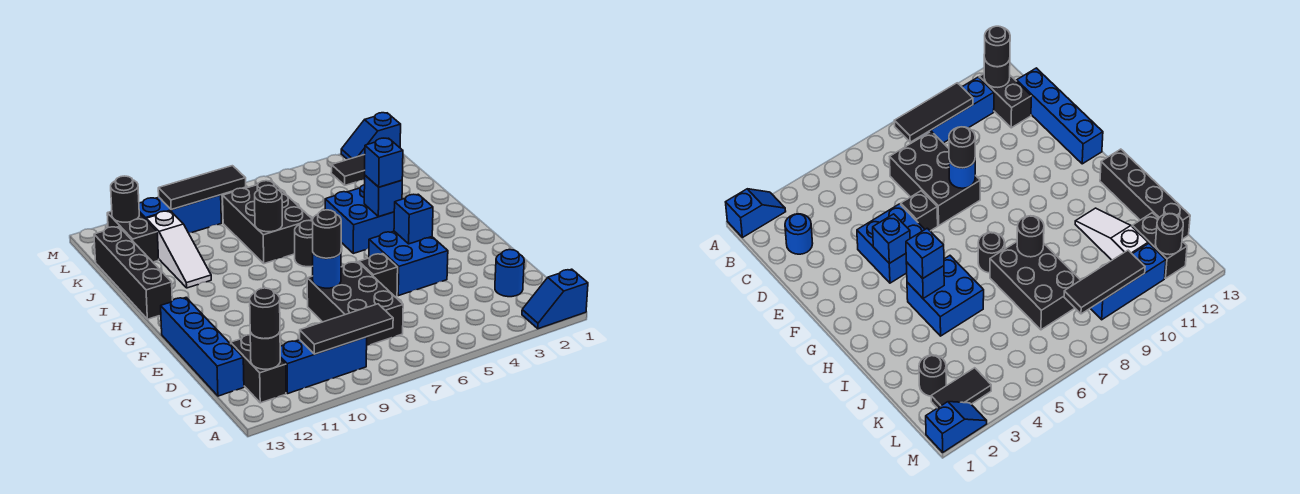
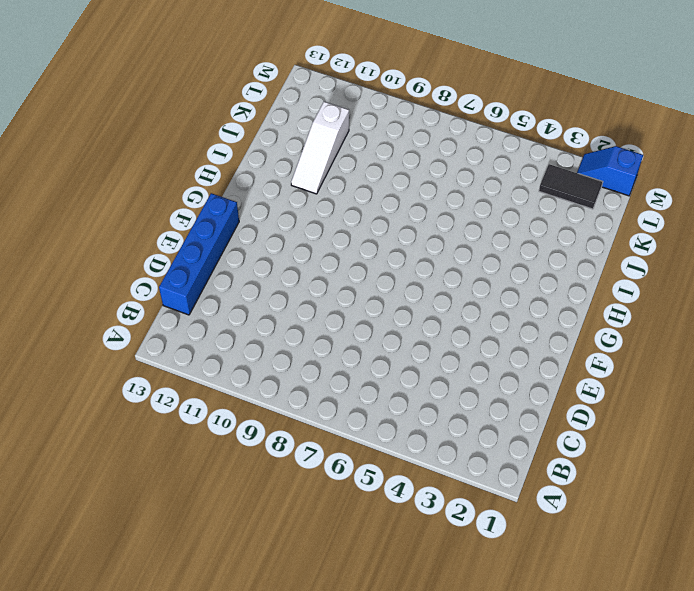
none -> blue 1x2 slope [522,269,588,329]
none -> blue 1x3 brick [280,337,367,394]
none -> black 1x2 brick [231,335,286,403]

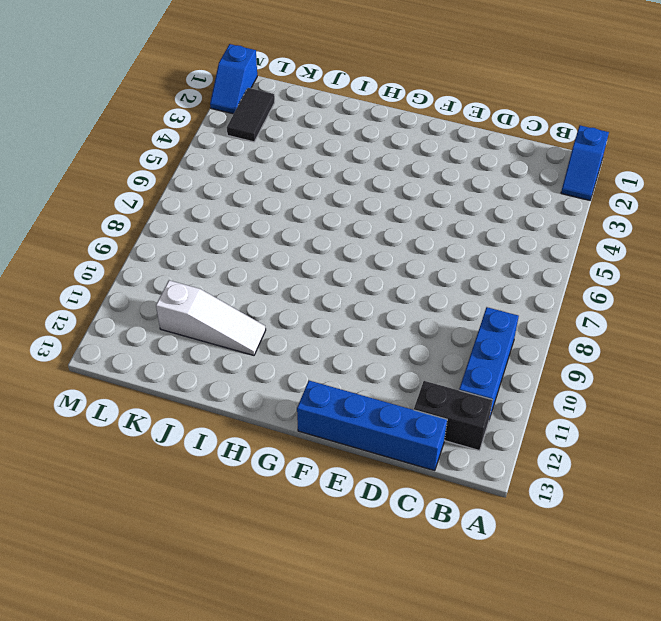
none -> blue 1x1 round brick [495,250,524,297]
none -> black 2x3 brick [307,262,403,346]
none -> blue 2x2 brick [369,231,448,296]

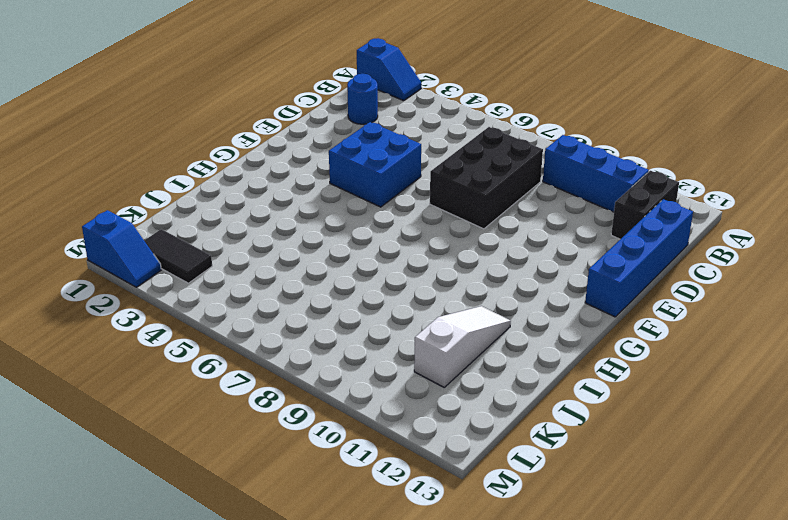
none -> black 1x1 brick [359,254,398,297]
none -> blue 2x2 brick [325,185,394,253]
none -> black 1x1 round brick [295,220,313,267]

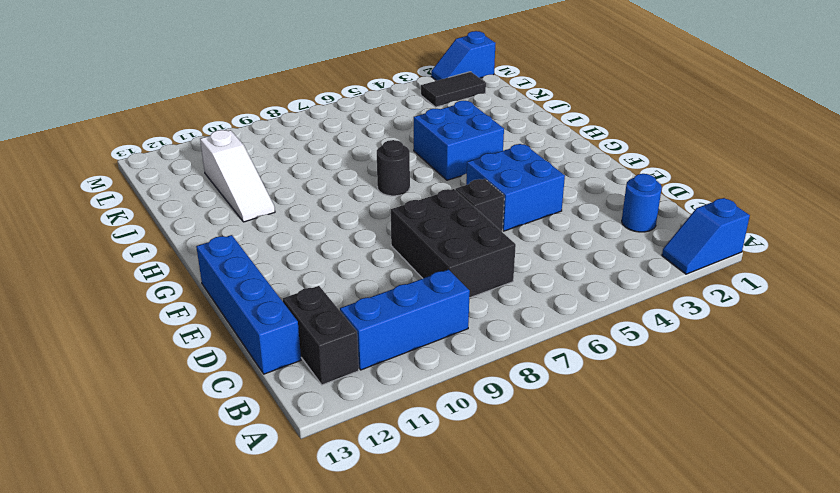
none -> black 1x4 brick [94,227,172,319]
none -> black 2x3 brick [223,181,313,264]
none -> black 1x1 round brick [919,355,946,396]

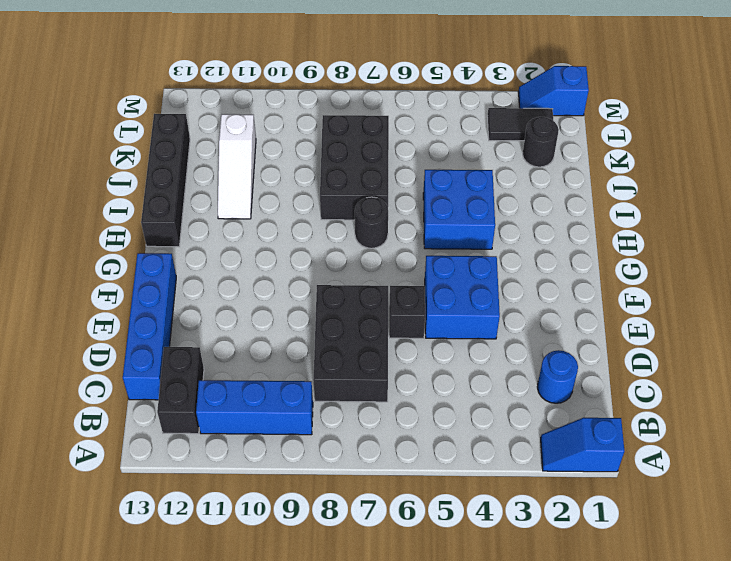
none -> black 1x2 brick [107,211,159,262]
none -> blue 1x3 brick [139,195,221,233]
none -> black 1x3 tile [300,304,393,354]

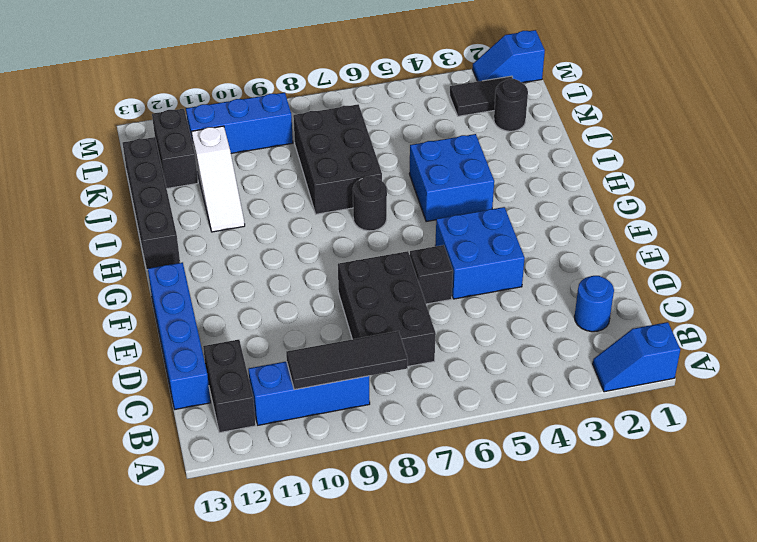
none -> black 1x1 round brick [250,332,280,369]
none -> blue 1x1 round brick [313,253,341,288]
none -> blue 1x1 brick [394,194,433,244]

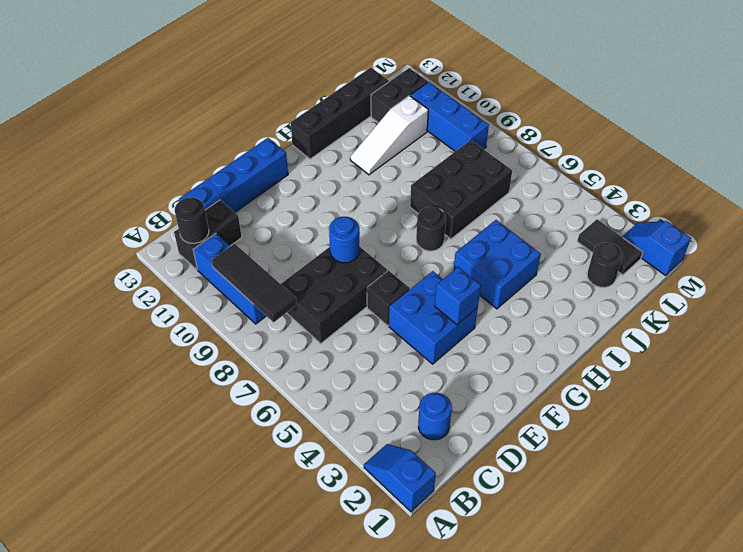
none -> blue 1x1 brick [364,176,402,217]
none -> black 1x1 round brick [255,185,282,232]
none -> black 1x3 tile [158,166,246,210]

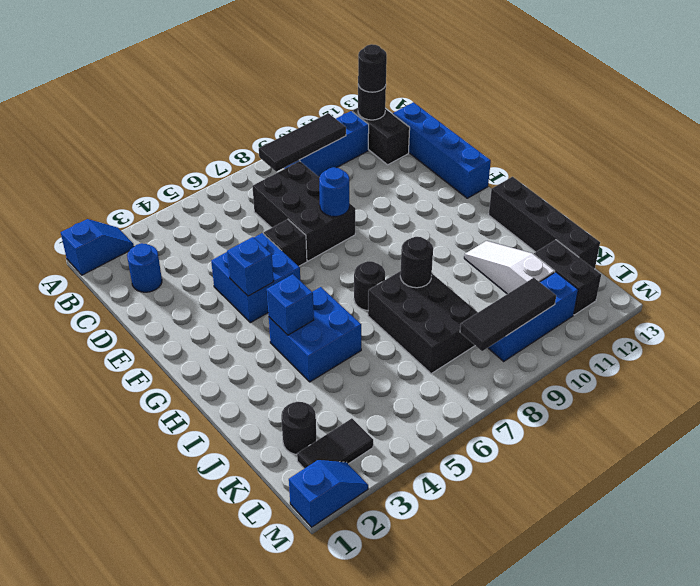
none -> black 1x1 round brick [111,176,139,222]
none -> black 1x1 round brick [313,210,341,258]
none -> blue 1x1 brick [365,138,403,187]

